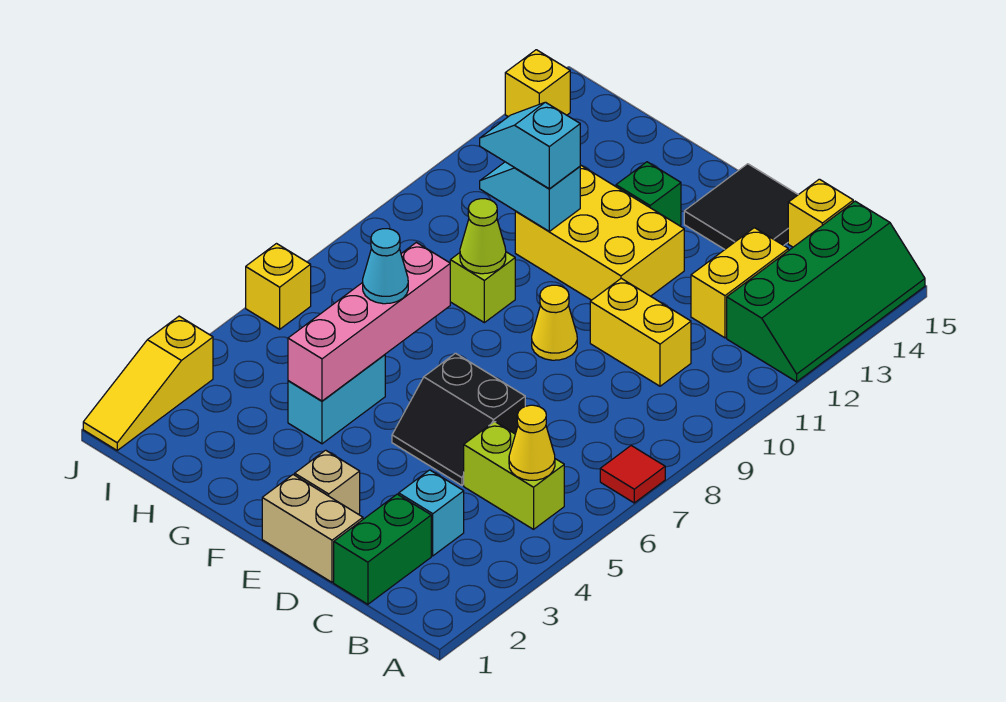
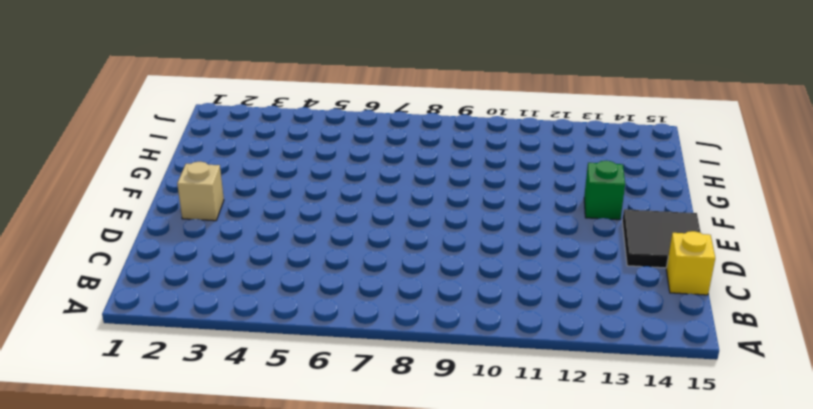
none -> red 1x1 tile [600,446,665,503]
none -> green 2x4 slope [727,201,925,382]
none -> lime 1x2 brick [464,422,564,529]

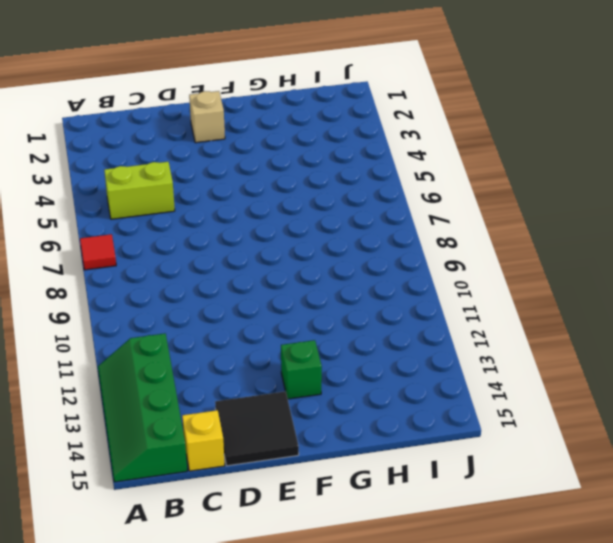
none -> green 1x2 brick [334,494,431,604]
none -> cyan 1x1 brick [399,470,464,556]
none -> yellow 1x2 brick [590,278,691,386]

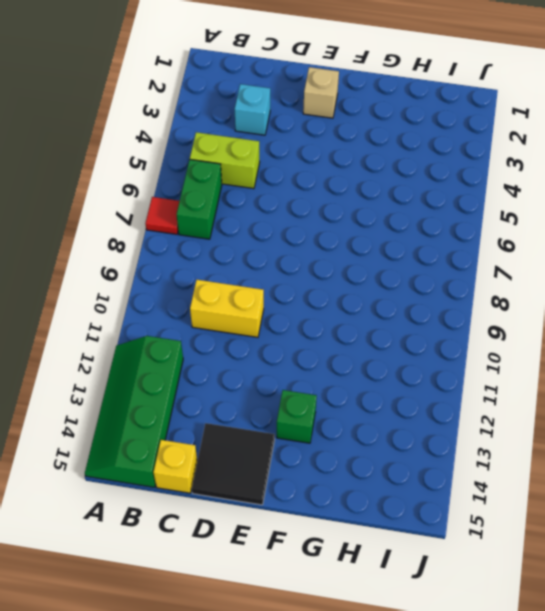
green 1x2 brick [177,159,222,239] -> green 1x2 brick moved to [334,494,431,604]
none -> yellow 1x2 brick [691,228,788,338]
none -> tan 1x2 brick [262,475,363,582]
none -> black 2x2 slope [392,353,525,485]

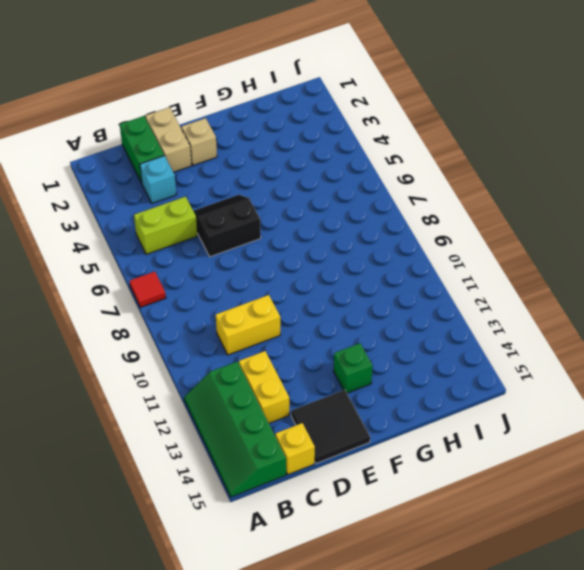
tan 1x2 brick [146,107,192,172] -> tan 1x2 brick turned to [262,475,363,582]
none -> yellow 1x1 cone [532,285,577,360]
none -> yellow 2x3 brick [515,165,684,300]
none -> cyan 1x2 brick [288,355,385,444]

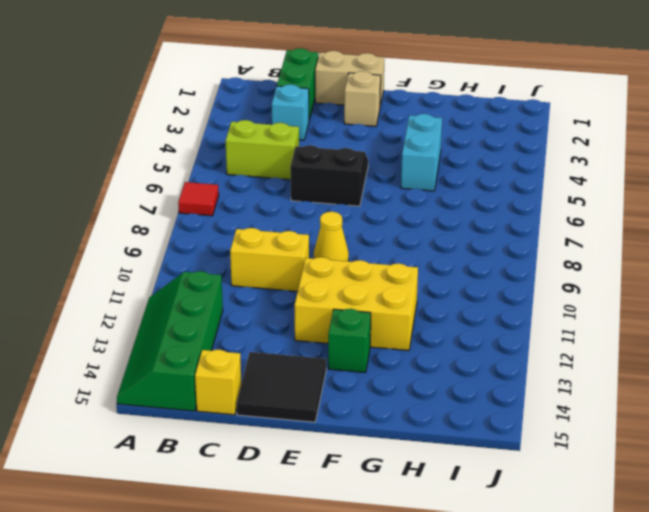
none -> yellow 1x2 brick [691,228,788,338]
none -> lime 1x1 brick [450,252,515,323]
none -> yellow 1x3 slope [83,316,213,450]

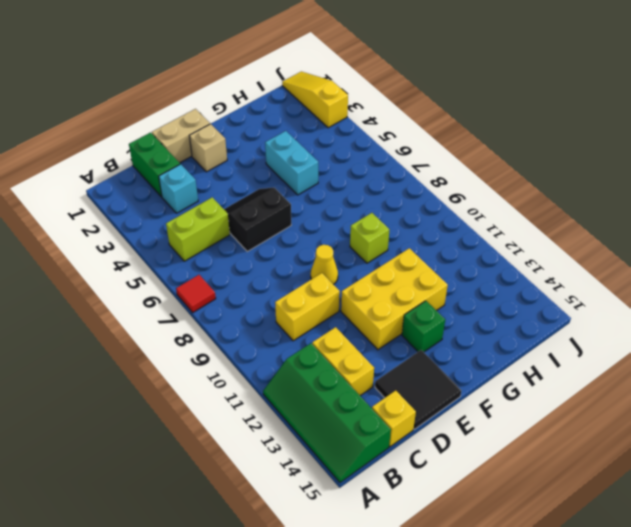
none -> yellow 1x1 brick [246,244,311,329]
none -> yellow 1x1 brick [505,50,570,117]
none -> yellow 1x1 cone [509,405,555,480]

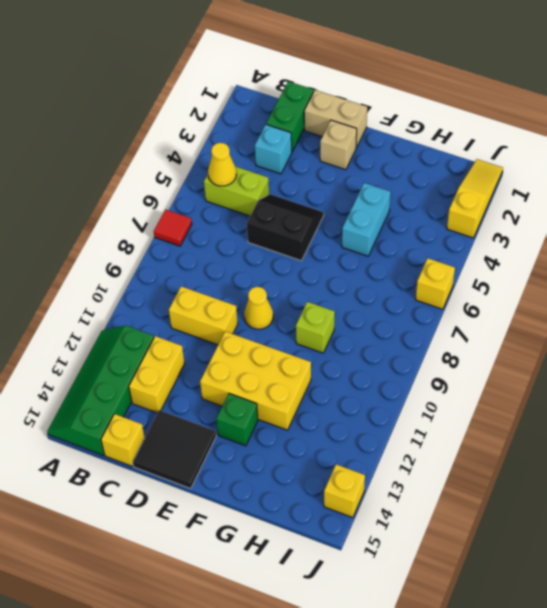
none -> pink 1x4 brick [288,242,450,401]
none -> lime 1x1 cone [460,199,506,274]
none -> cyan 1x2 slope [480,162,580,231]

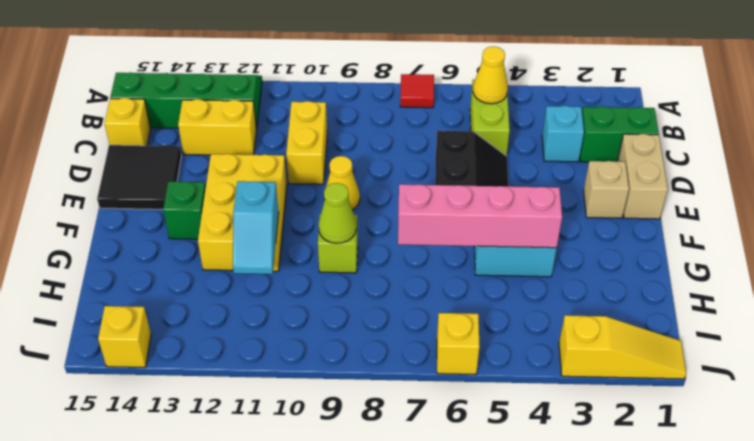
none -> cyan 1x1 cone [363,229,408,304]
none -> cyan 1x2 slope [480,102,580,189]

